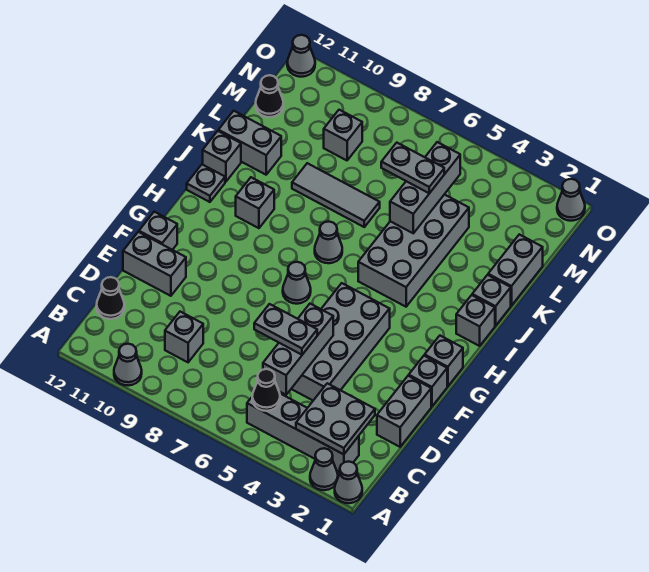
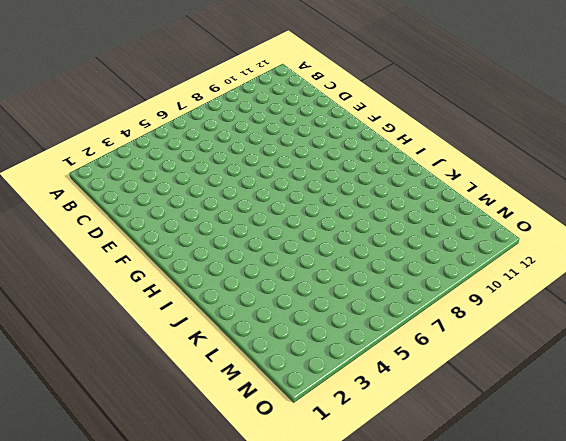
none -> grey 1x1 cone [335,462,362,503]
none -> grey 1x1 cone [310,448,338,490]
none -> grey 1x1 cone [114,344,142,386]
none -> grey 1x4 brick [247,394,359,472]

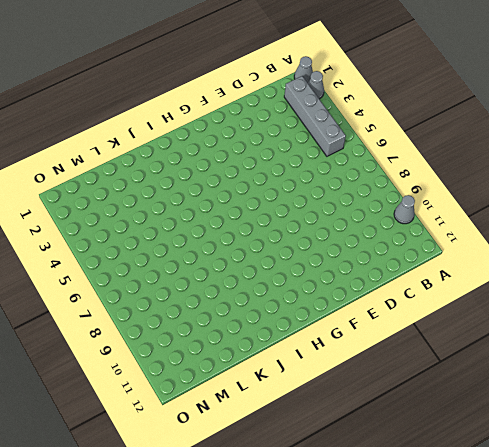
none -> grey 1x1 brick [165,312,203,362]
none -> black 1x1 cone [97,277,124,319]
none -> grey 1x2 brick [377,376,431,447]
none -> grey 2x4 brick [291,283,390,400]

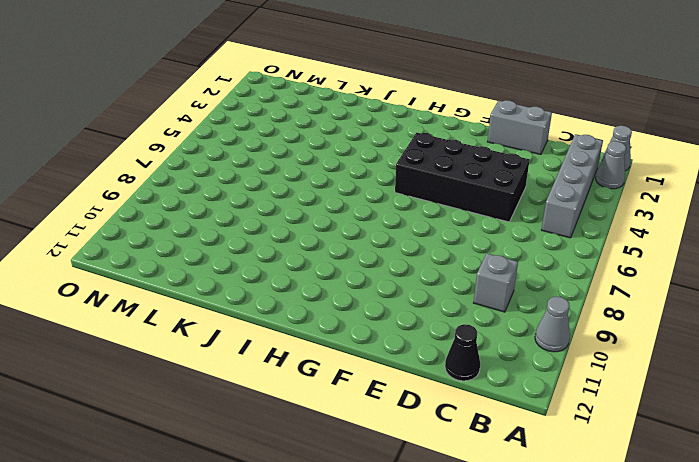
black 2x4 brick [395,133,530,222] -> grey 2x4 brick [291,283,390,400]
none -> grey 1x2 brick [123,232,186,296]
none -> grey 1x1 brick [409,356,447,407]
none -> grey 1x1 brick [139,212,177,250]
none -> grey 1x1 brick [425,336,463,386]

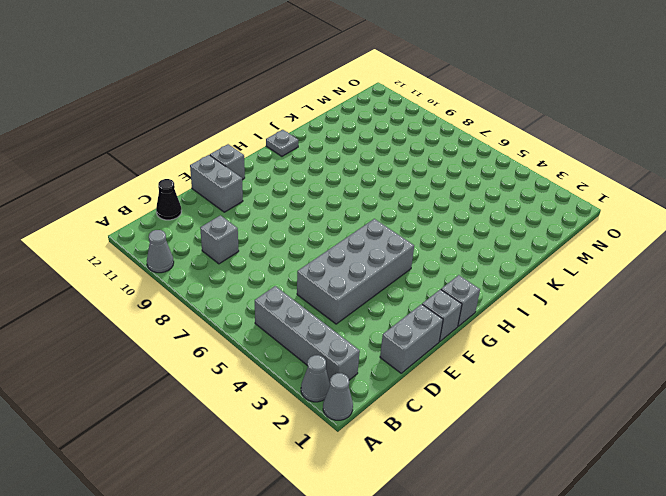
none -> grey 1x1 cone [283,262,311,304]
none -> grey 1x1 brick [456,295,495,346]
none -> grey 2x4 brick [358,194,469,307]
none -> grey 1x1 cone [315,222,342,263]

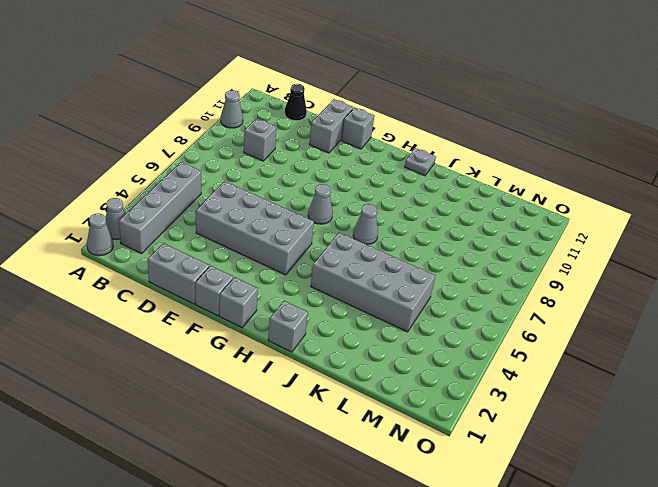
none -> grey 1x1 brick [236,177,274,228]
none -> grey 1x1 brick [472,275,511,326]
none -> grey 1x1 brick [203,131,241,182]
none -> grey 1x2 brick [488,234,543,306]

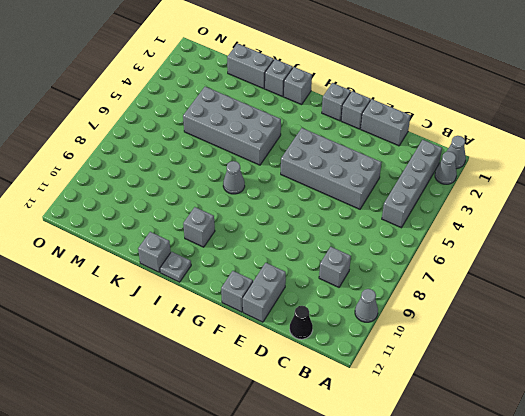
none -> grey 1x1 cone [283,262,311,304]
none -> grey 1x3 tile [292,163,380,227]
none -> grey 1x2 brick [218,111,281,175]
none -> grey 1x1 brick [324,110,362,160]

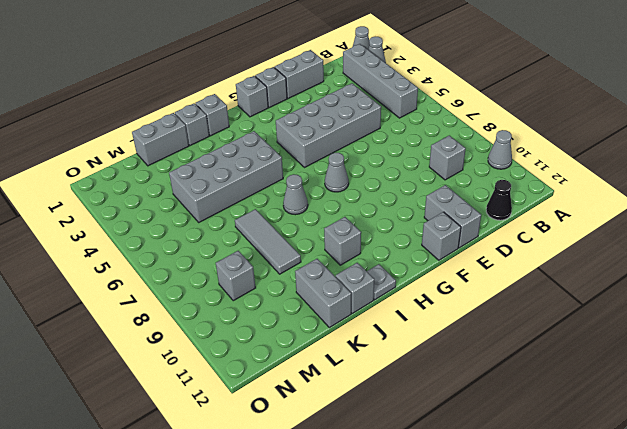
none -> black 1x1 cone [256,75,283,117]
none -> grey 1x1 cone [557,179,585,221]
none -> grey 1x1 cone [287,35,315,77]
none -> grey 2x2 plate [296,383,375,454]

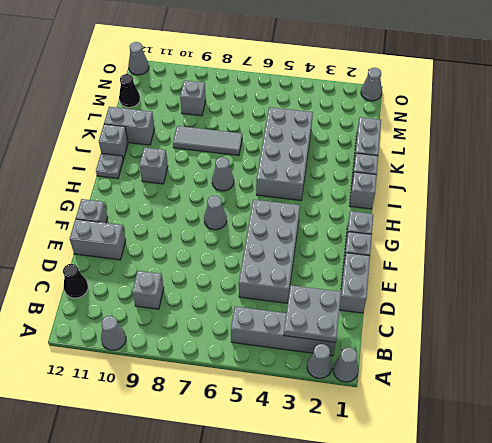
none -> black 1x1 cone [252,369,280,411]
none -> grey 1x3 brick [263,304,333,395]
none -> grey 1x3 brick [390,142,460,233]
none -> grey 1x2 plate [254,304,317,355]

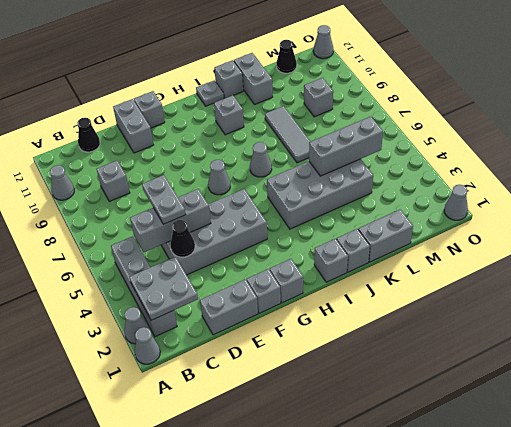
black 1x1 cone [171,220,195,257] -> black 1x1 cone moved to [252,369,280,411]
none -> grey 1x2 plate [381,143,444,193]

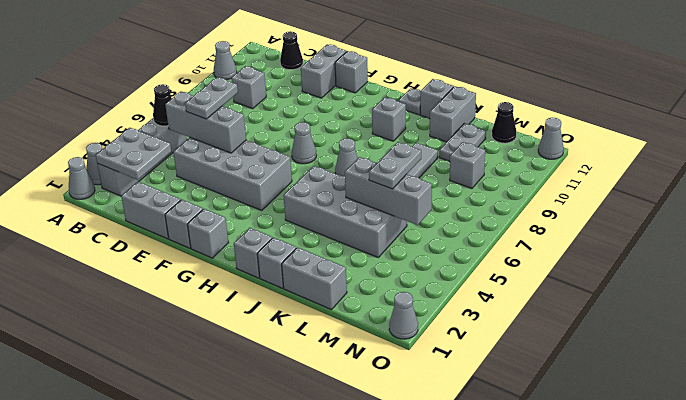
grey 1x2 plate [439,123,486,162] -> none

